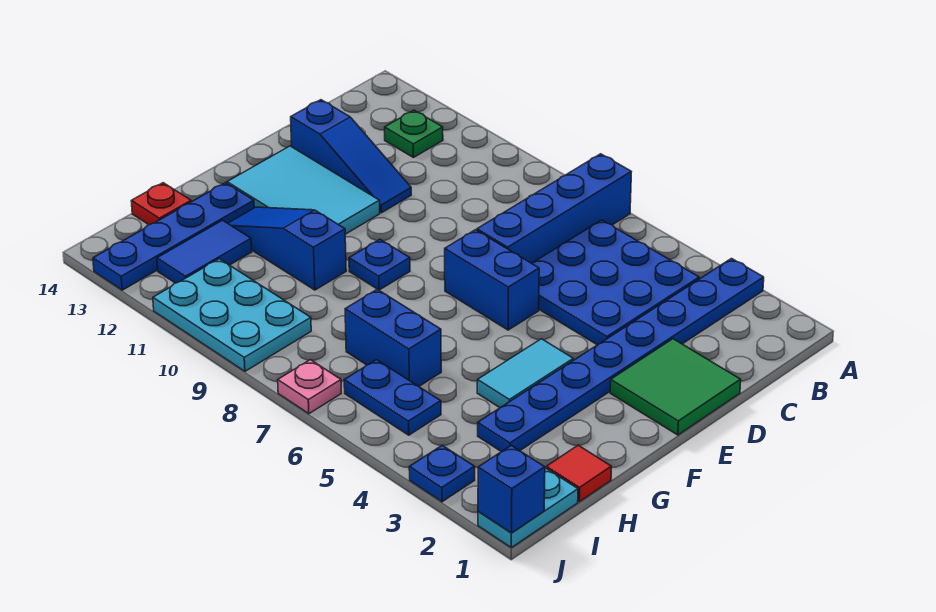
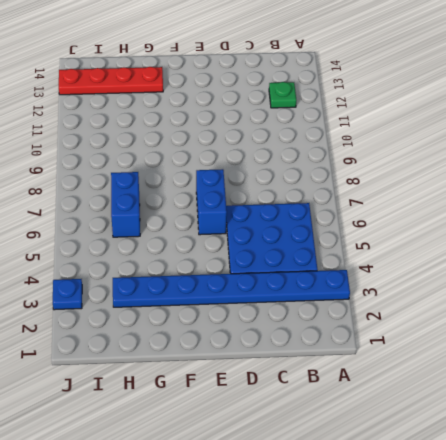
red 1x4 plate [59,67,163,95] -> blue 1x4 plate [93,183,254,290]
none -> blue 1x4 brick [477,154,631,263]
none -> green 2x2 tile [610,339,741,435]
none -> blue 1x3 slope [291,100,411,213]

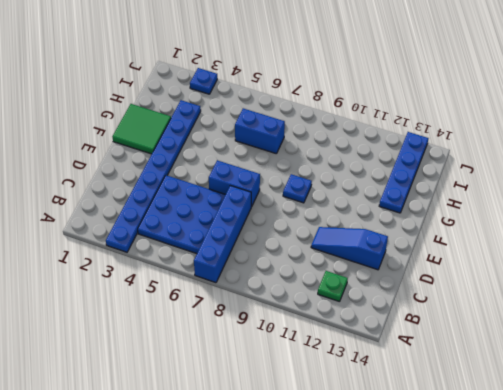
green 2x2 tile [112,104,171,154] -> green 2x2 tile moved to [610,339,741,435]
none -> cyan 2x3 tile [227,146,380,234]
none -> cyan 1x2 tile [477,339,573,408]
none -> blue 1x3 slope [228,207,346,290]

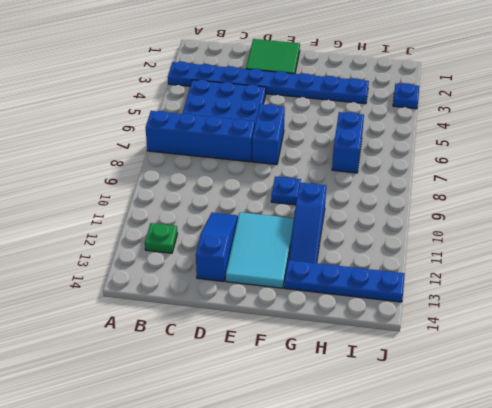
none -> cyan 1x2 tile [477,339,573,408]
none -> red 1x1 tile [546,445,612,502]
none -> blue 1x2 tile [157,220,252,283]

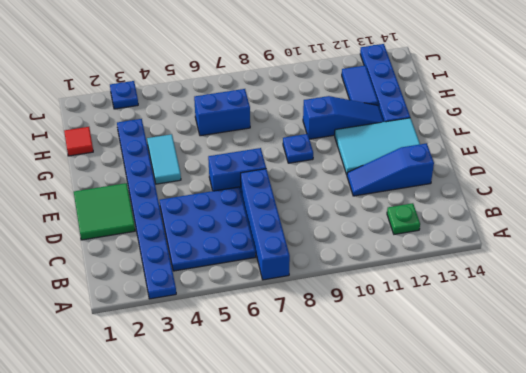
none -> red 1x1 plate [131,183,191,225]
none -> cyan 1x2 plate [478,468,578,548]
none -> blue 1x2 plate [344,360,441,435]

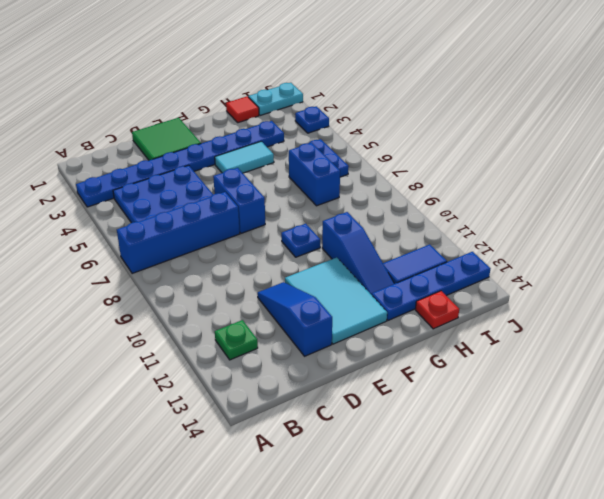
none -> cyan 2x3 plate [153,259,311,371]
none -> pink 1x1 plate [278,360,341,414]
none -> blue 1x1 brick [478,445,545,533]

